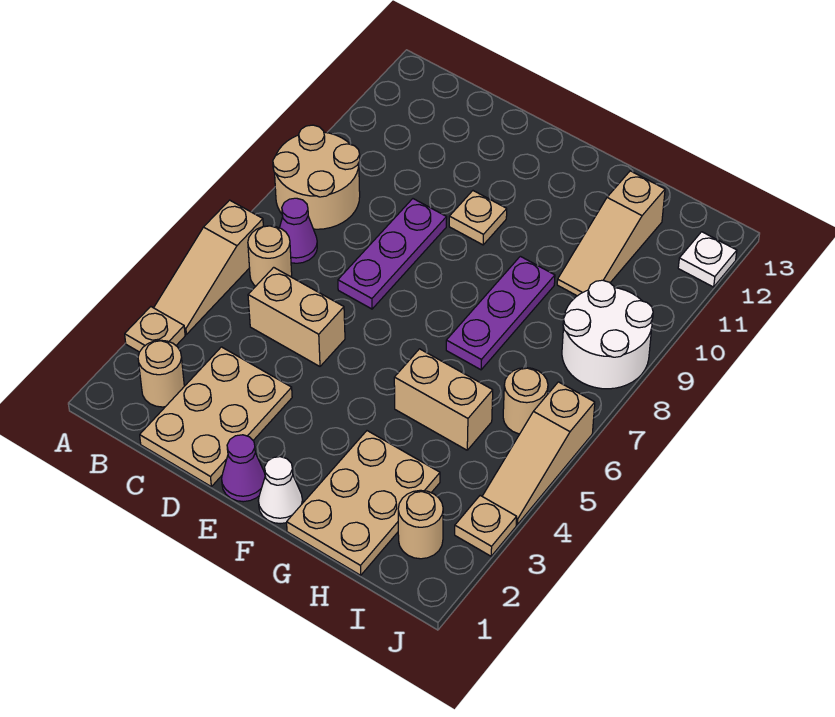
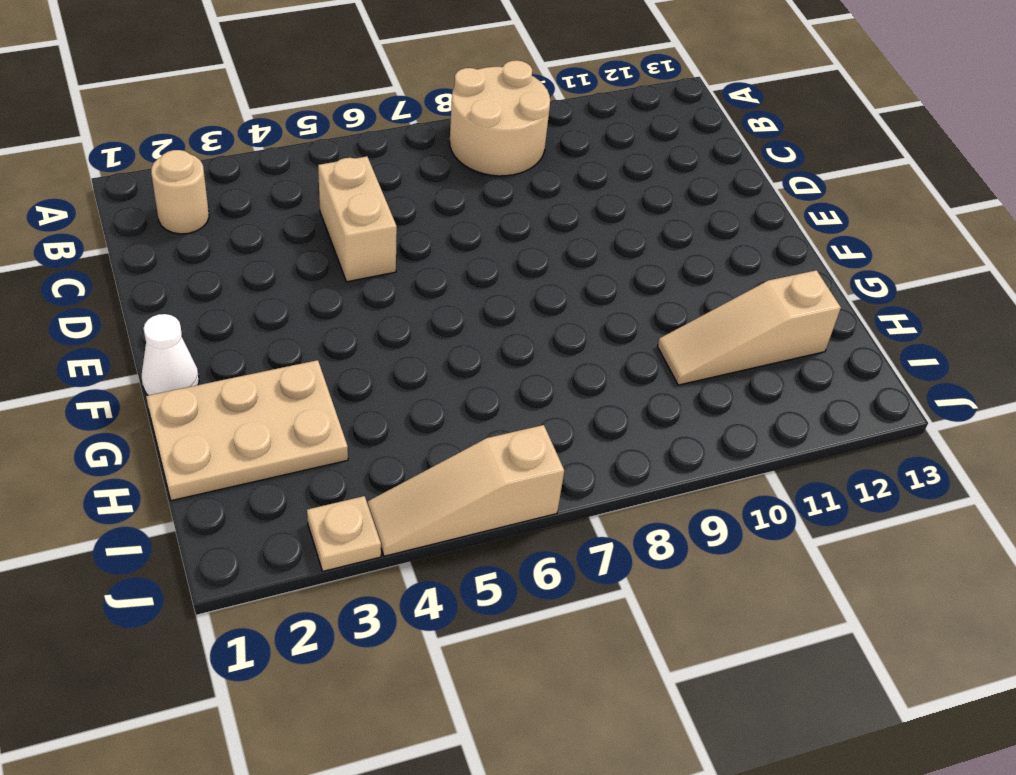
none -> tan 1x1 plate [125,307,185,352]
none -> tan 1x3 slope [154,200,263,334]
none -> tan 1x1 round brick [248,226,292,286]

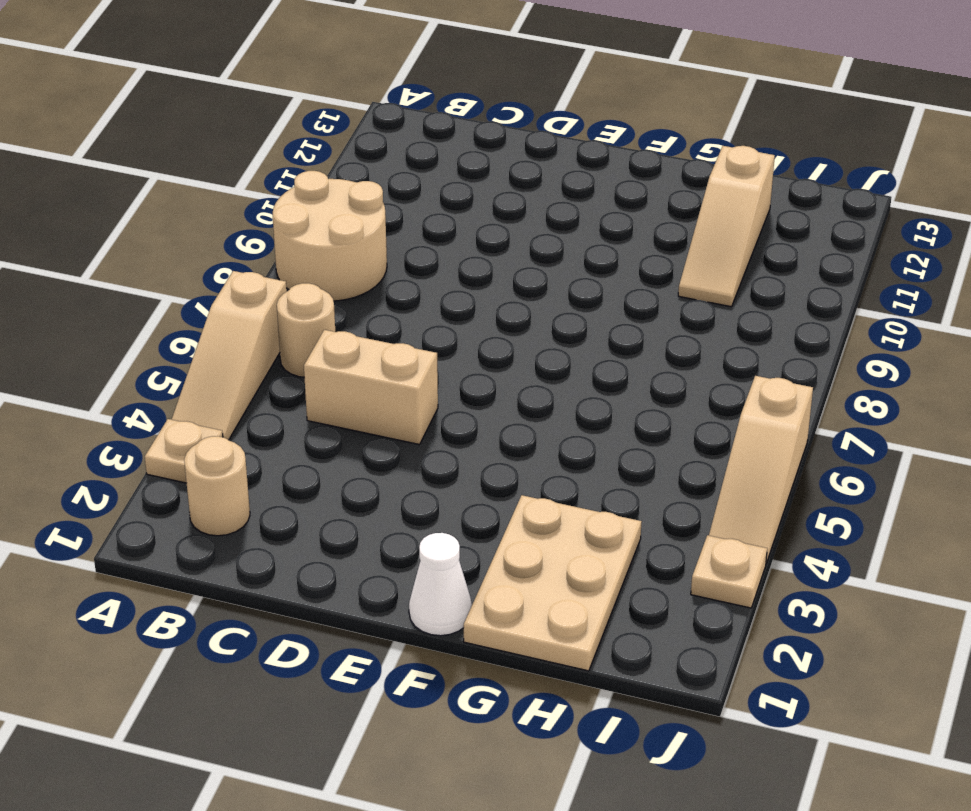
none -> purple 1x1 cone [280,198,317,263]
none -> tan 2x3 plate [140,347,292,486]
none -> purple 1x3 plate [338,199,447,309]

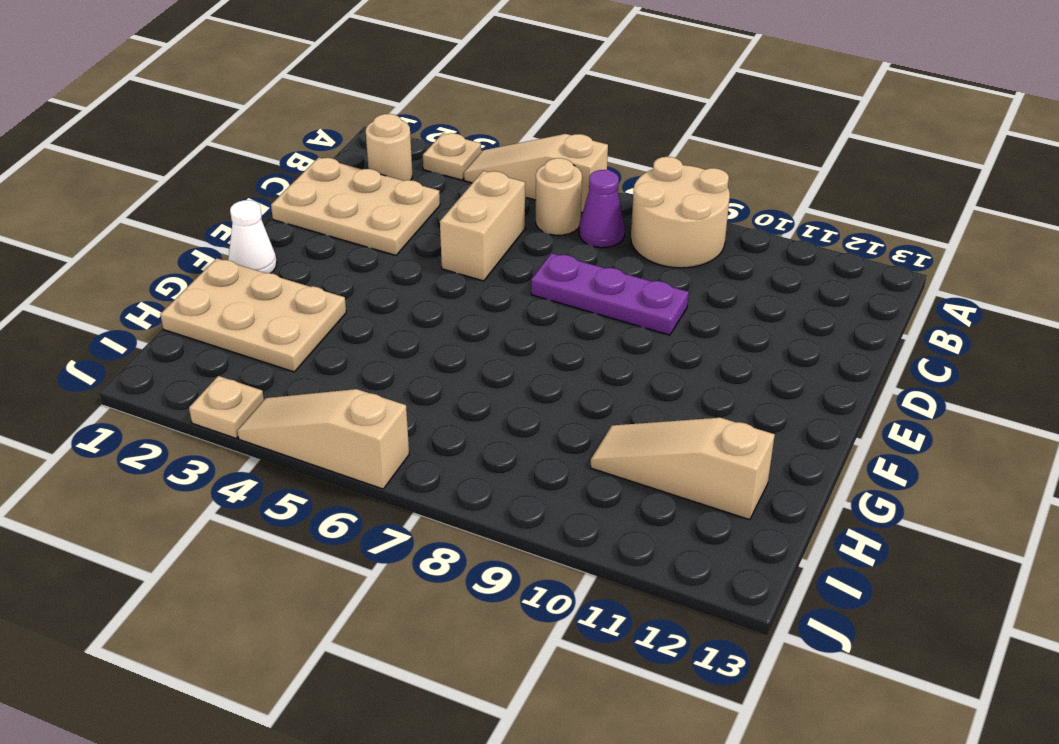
none -> purple 1x1 cone [222,435,265,502]
none -> tan 1x1 plate [449,191,507,245]
none -> tan 1x2 brick [394,349,493,450]

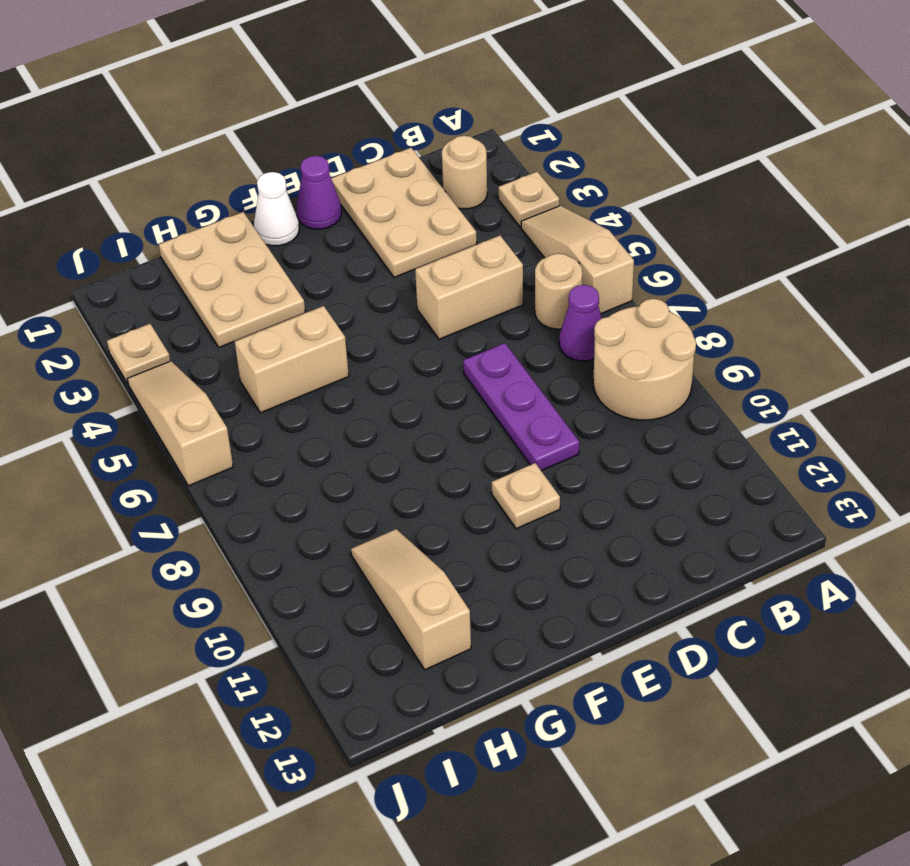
none -> purple 1x3 plate [446,256,555,370]
none -> tan 1x1 round brick [398,490,443,559]
none -> tan 1x1 round brick [503,368,548,434]

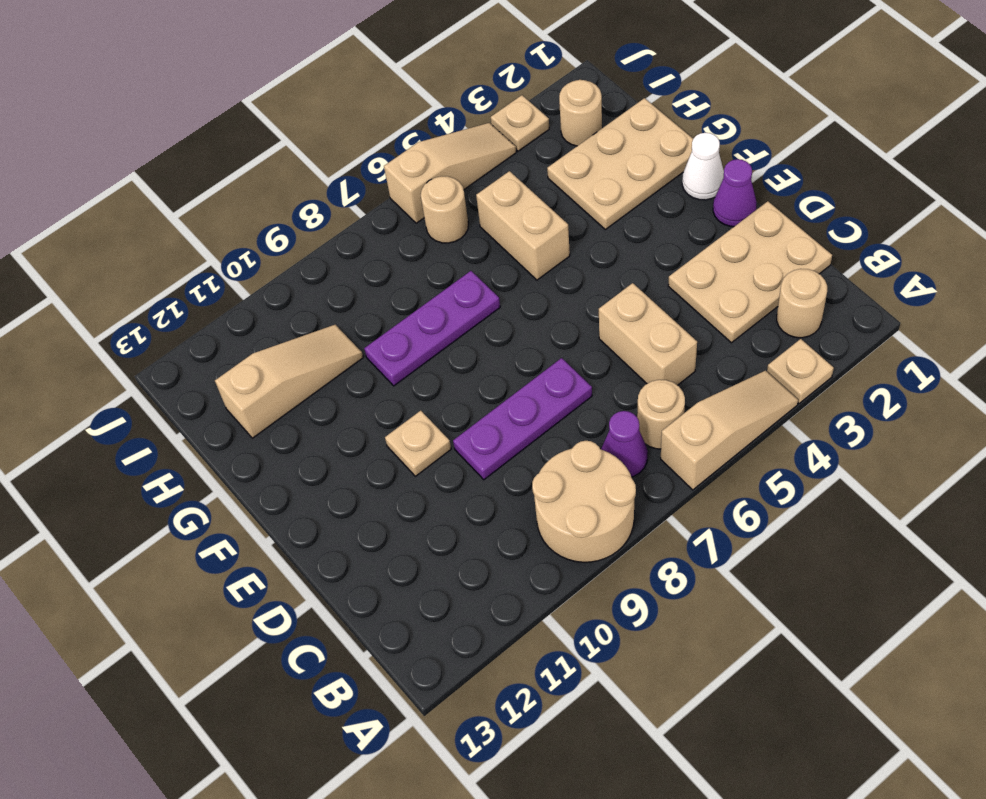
none -> white 2x2 round brick [562,280,653,389]
none -> white 1x1 plate [678,232,737,287]

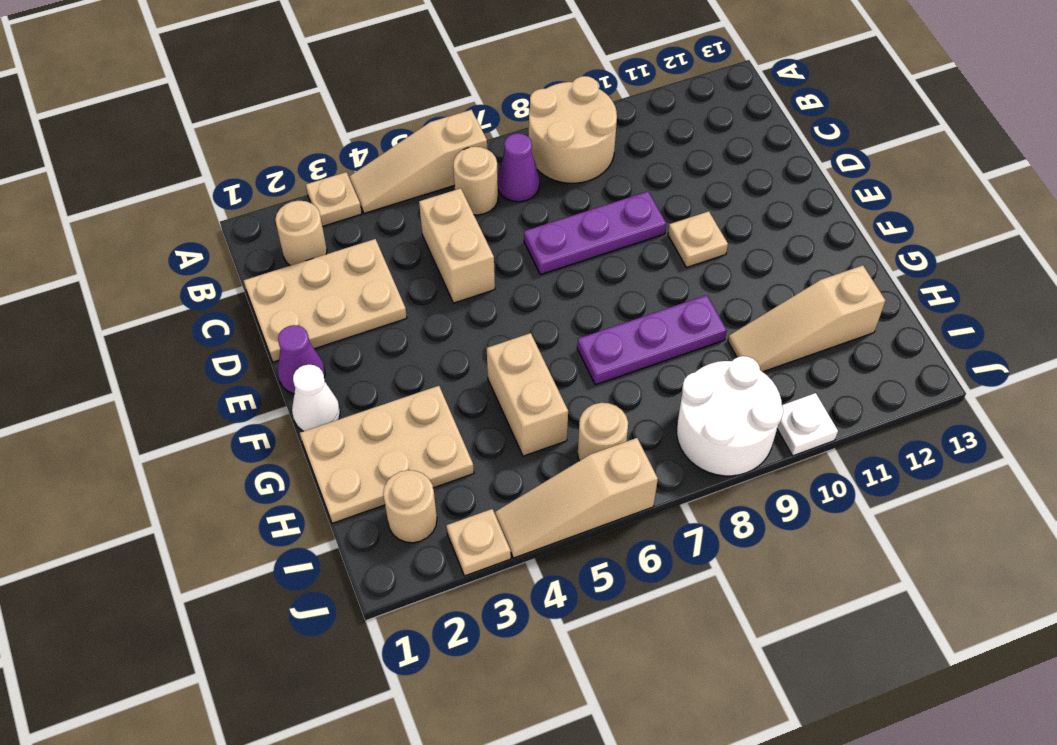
white 1x1 plate [777,393,838,456] -> white 1x1 plate moved to [678,232,737,287]

